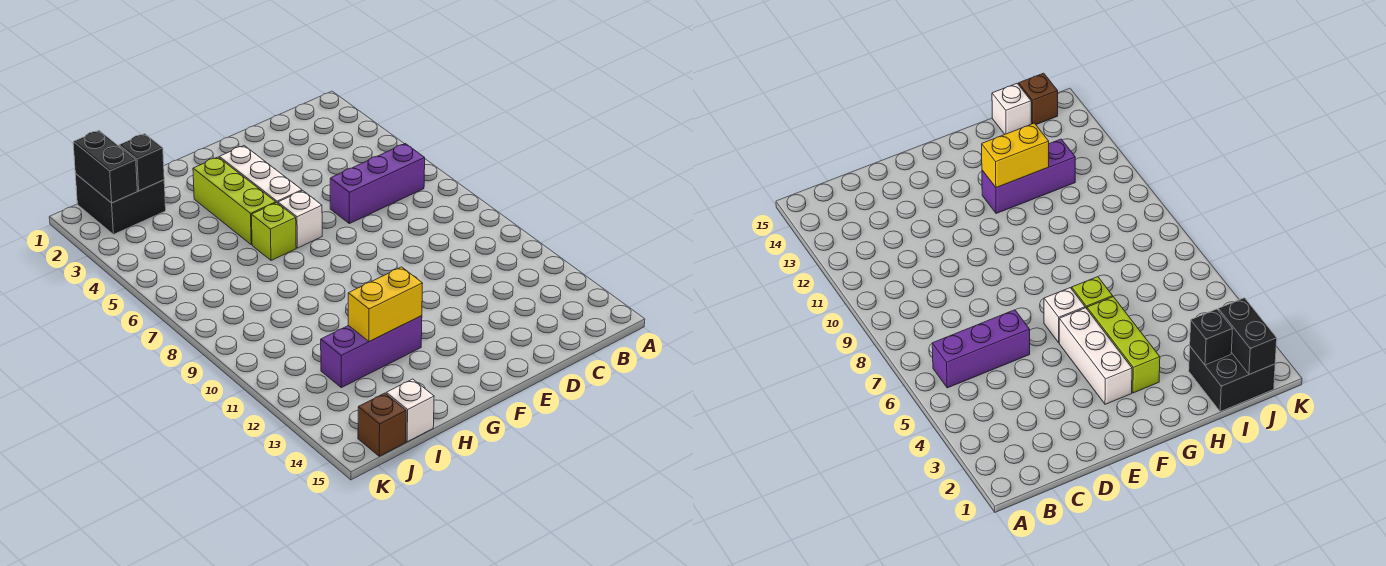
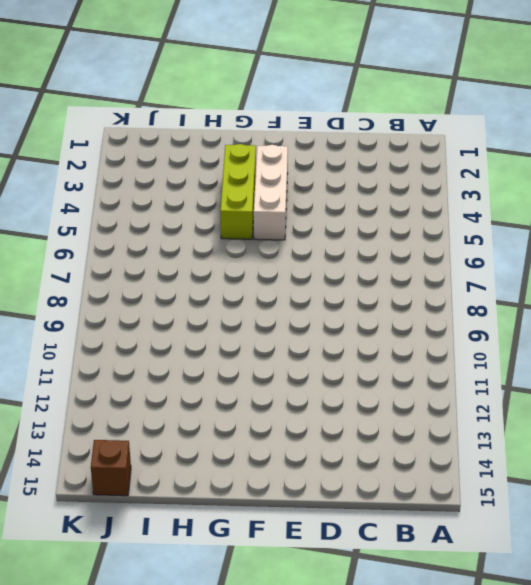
none -> purple 1x3 brick [330,144,425,224]
none -> white 1x1 brick [278,191,322,248]
none -> lime 1x1 brick [251,203,296,260]

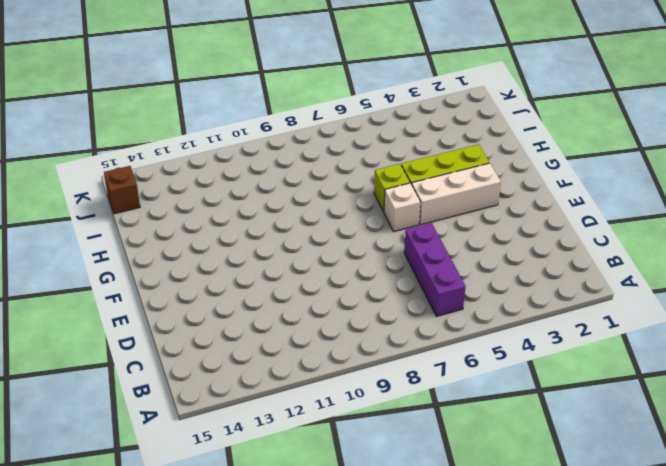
none -> purple 1x3 brick [321,316,422,388]
none -> black 2x2 brick [75,174,166,234]
none -> white 1x1 brick [386,379,434,442]

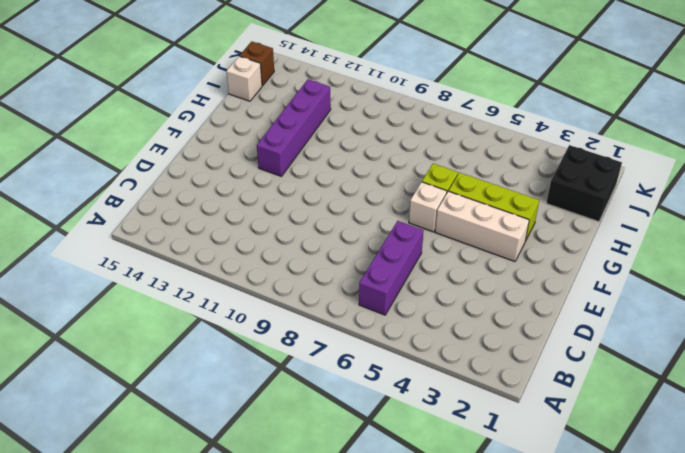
purple 1x4 brick [257,79,331,177] -> purple 1x3 brick [321,316,422,388]
none -> yellow 1x2 brick [348,267,423,342]
none -> black 1x1 brick [119,134,164,191]
none -> black 1x2 brick [73,131,137,203]

